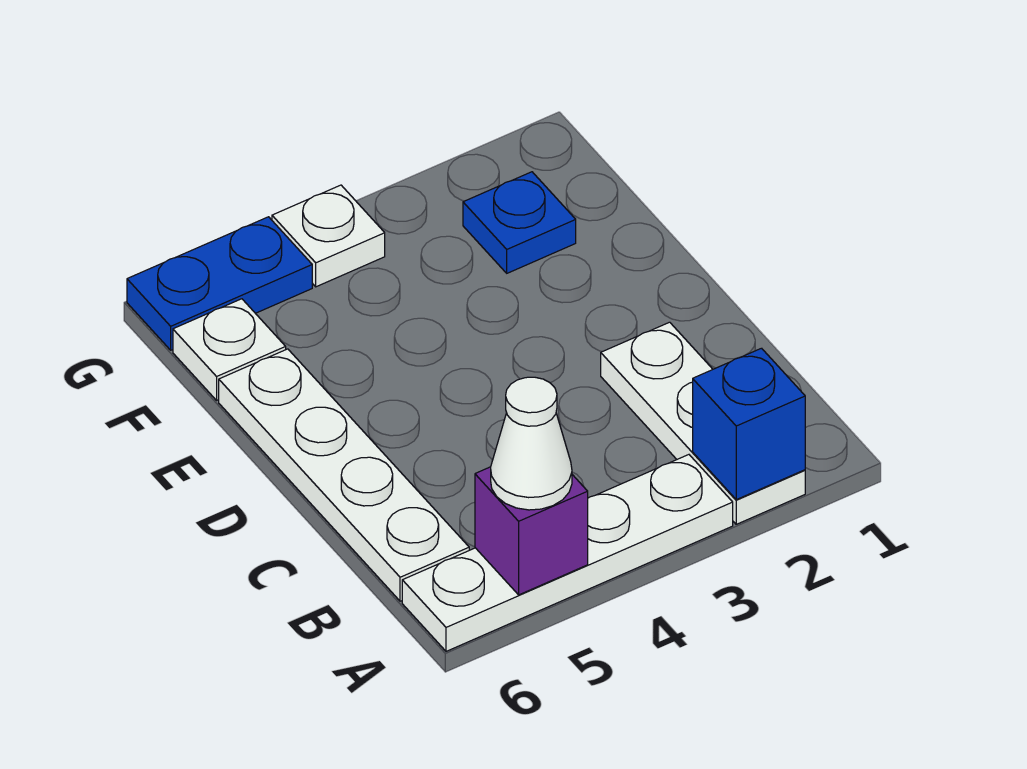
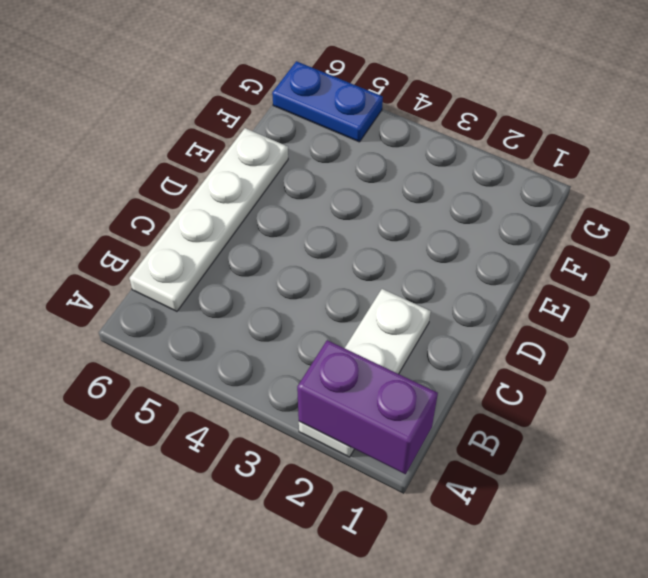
purple 1x2 brick [297,340,438,474] -> blue 1x1 brick [693,348,805,500]
none -> white 1x4 plate [402,455,733,651]
none -> blue 1x1 plate [463,172,576,273]

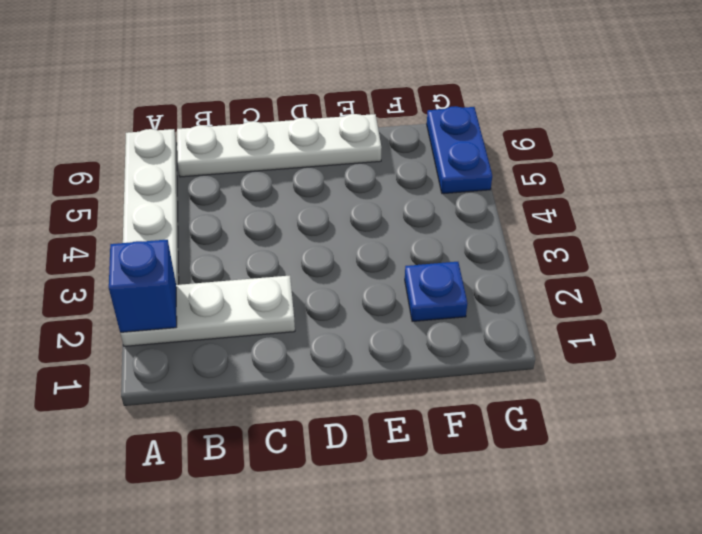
none -> white 1x1 plate [173,299,286,400]
none -> white 1x1 plate [272,185,385,287]

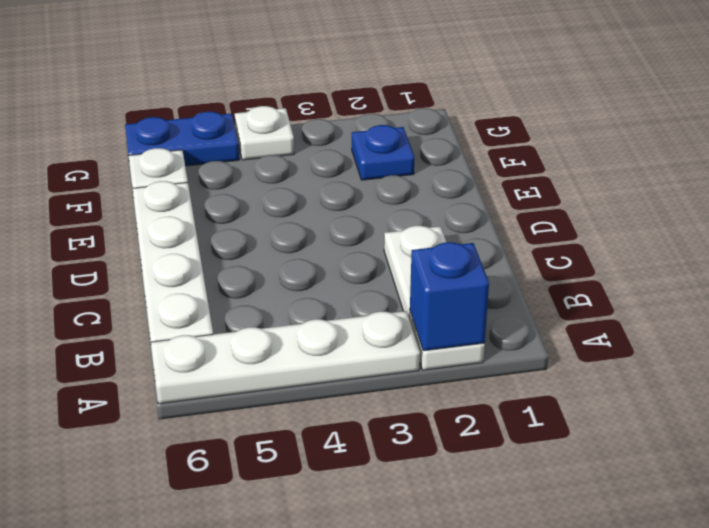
none -> purple 1x1 brick [475,467,588,595]
none -> white 1x1 cone [491,377,572,510]

